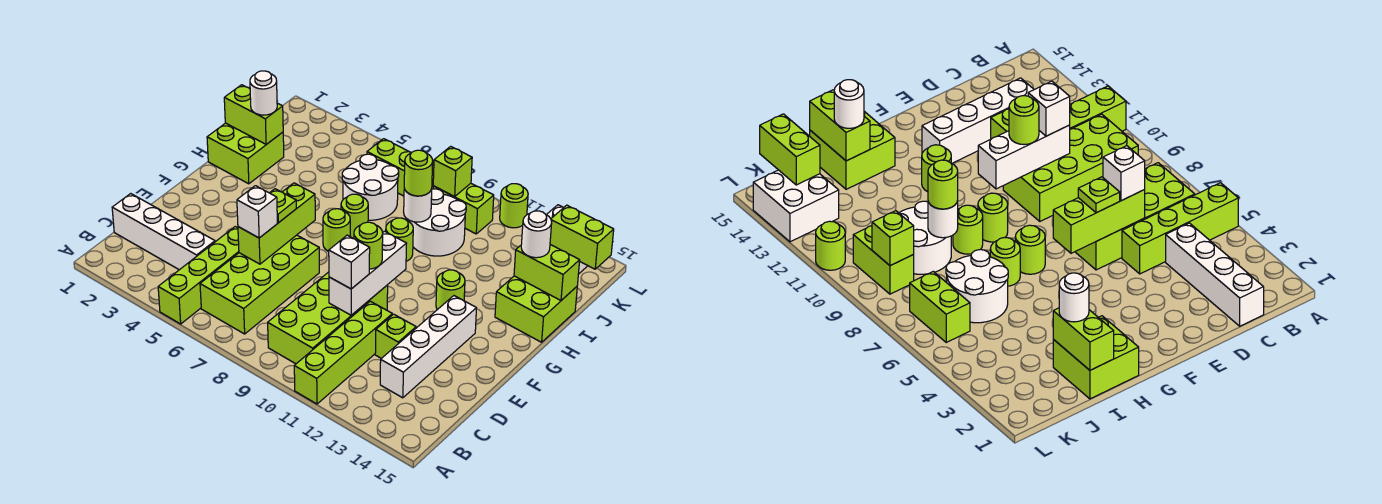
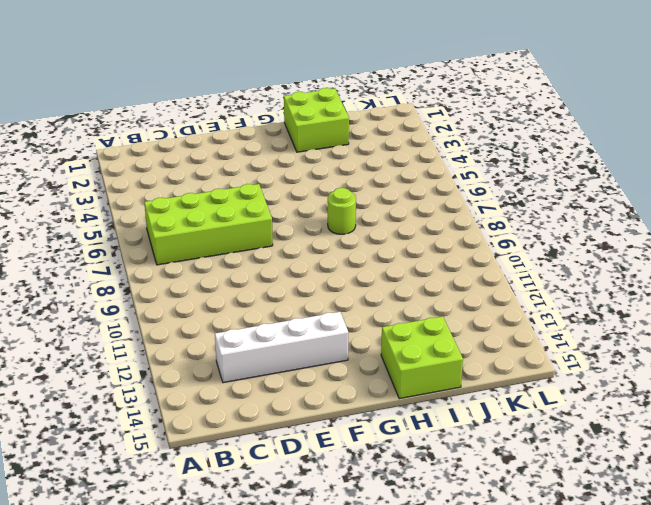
none -> lime 1x4 brick [158,227,239,324]
none -> lime 1x4 brick [294,301,392,404]
none -> lime 2x4 brick [268,272,388,364]
none -> white 1x4 brick [112,194,215,270]

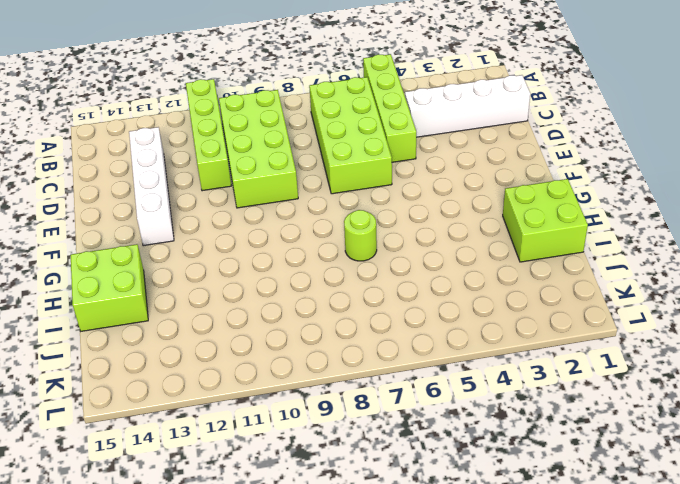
none -> lime 1x1 brick [375,314,416,358]
none -> lime 1x1 round brick [323,209,350,252]
none -> lime 1x1 round brick [978,193,1008,242]
none -> lime 1x1 round brick [436,270,465,310]

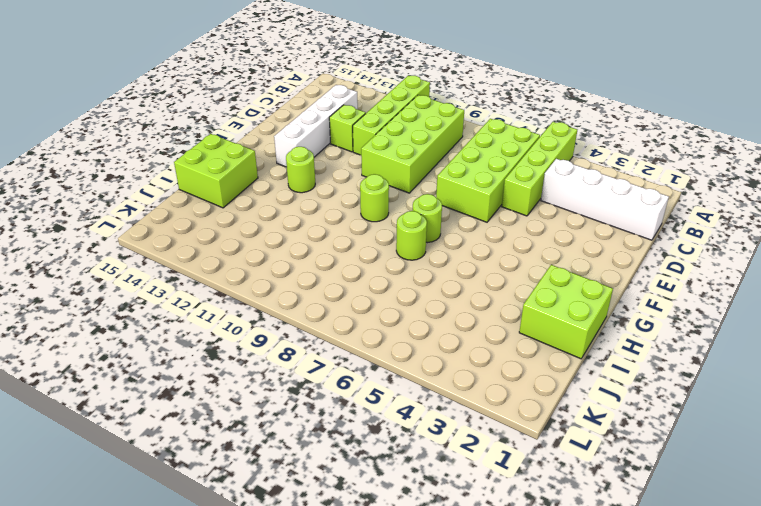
none -> lime 1x1 round brick [386,218,413,261]
none -> white 2x2 round brick [342,154,399,220]
none -> white 2x2 round brick [409,189,466,256]
none -> lime 1x2 brick [367,139,412,196]

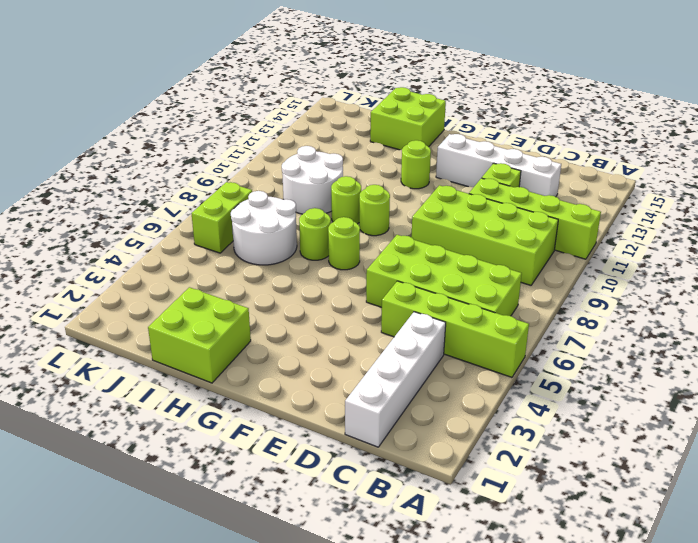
none -> lime 1x2 brick [433,184,494,234]
none -> white 2x2 brick [753,170,839,242]
none -> lime 1x1 round brick [500,184,528,228]
none -> lime 1x3 brick [238,183,315,264]

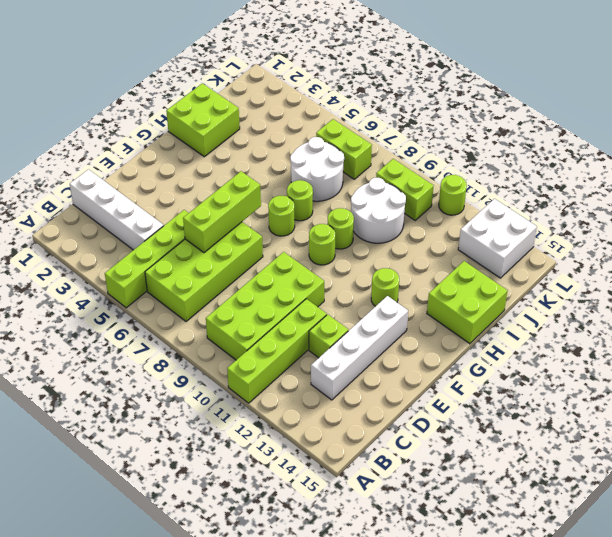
none -> white 1x3 brick [329,231,407,315]
none -> lime 1x2 brick [224,85,283,144]
none -> white 1x1 round brick [404,188,432,222]
none -> lime 1x2 brick [514,245,580,300]

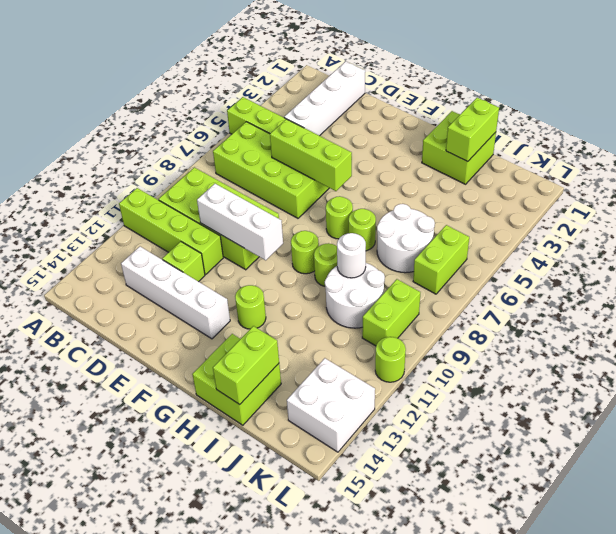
none -> lime 1x1 brick [433,146,472,197]
none -> lime 1x2 brick [550,205,614,269]
none -> white 1x1 brick [237,186,277,238]
none -> white 1x1 brick [329,235,370,289]

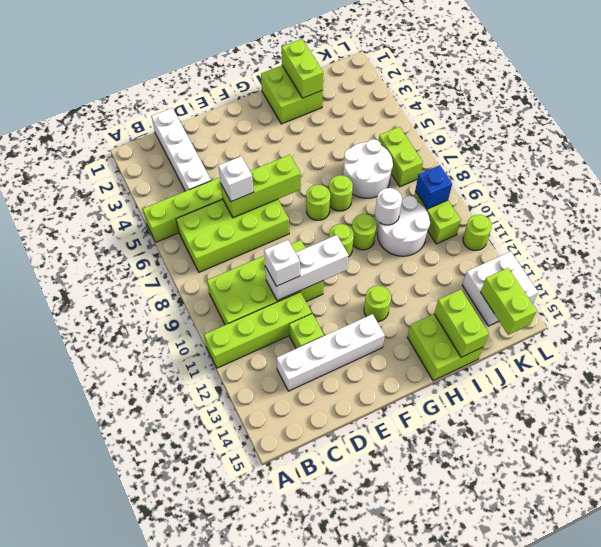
blue 1x1 brick [415,165,452,209] -> lime 1x1 brick [433,146,472,197]
none -> lime 1x1 plate [270,189,296,223]
none -> lime 1x1 round brick [354,222,383,269]
none -> white 1x1 round brick [250,71,277,115]
none -> lime 1x1 round brick [404,150,433,196]

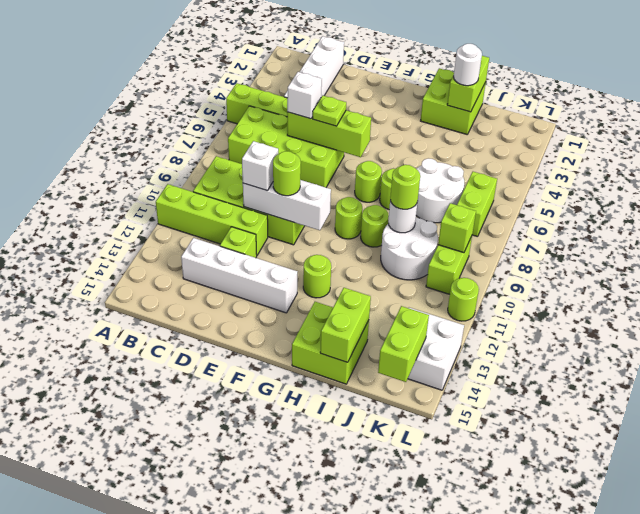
none -> white 1x1 round brick [521,211,552,258]

